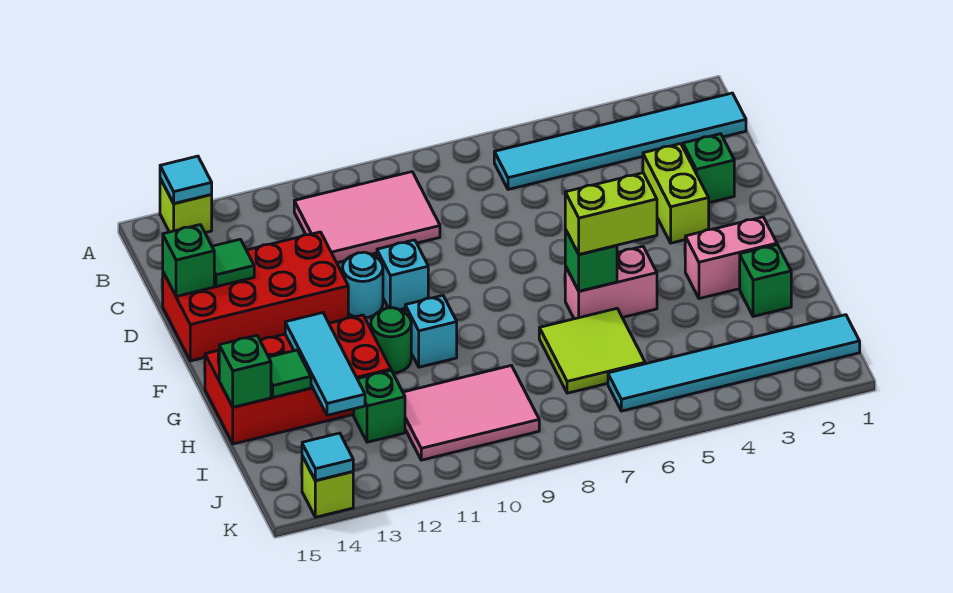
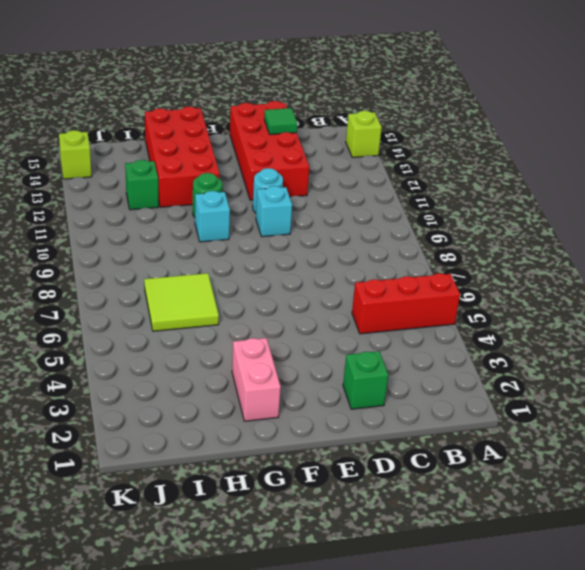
red 1x3 brick [352,273,460,334] -> cyan 1x6 tile [494,93,746,190]
none -> pink 2x3 tile [294,172,440,263]
none -> lime 1x2 brick [643,144,709,243]
none -> pink 1x2 brick [565,246,657,319]

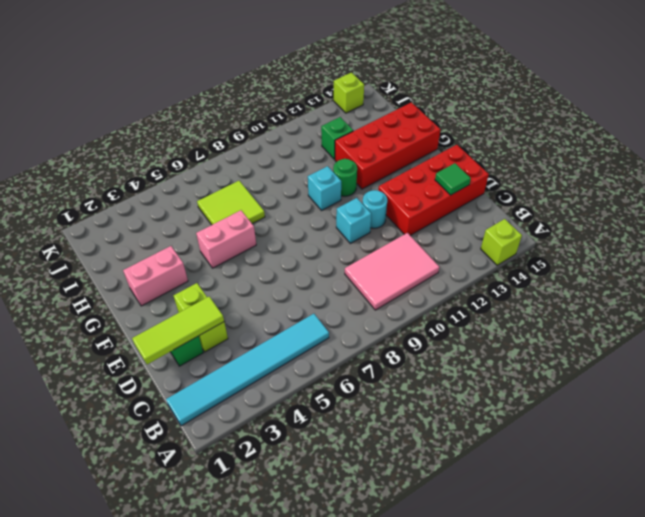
lime 1x3 tile [132,297,224,364] -> none
none -> green 1x1 brick [740,245,791,317]
none -> pink 2x3 tile [403,366,539,460]
none -> cyan 1x6 tile [608,315,860,411]

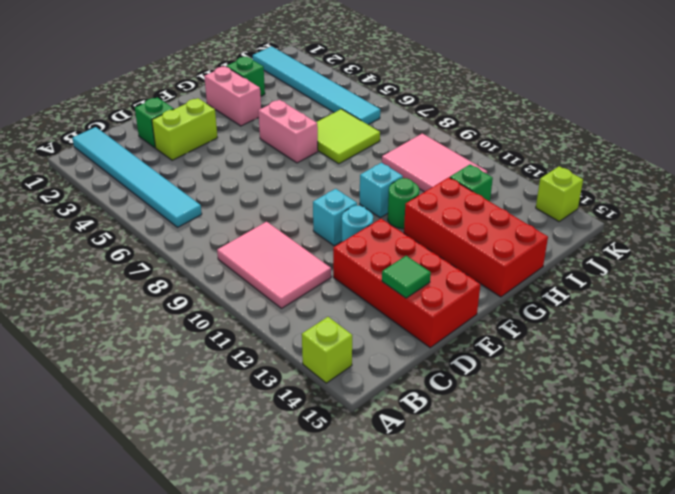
none -> cyan 1x1 tile [160,156,212,204]
none -> green 1x1 brick [163,225,214,296]
none -> green 1x1 brick [565,229,617,291]

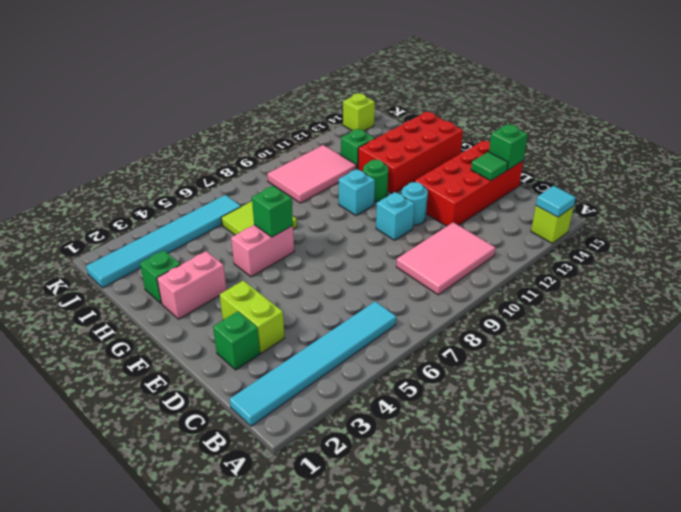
none -> cyan 1x3 tile [285,313,365,415]
none -> green 1x1 tile [269,350,311,397]
none -> green 1x1 brick [219,335,271,407]

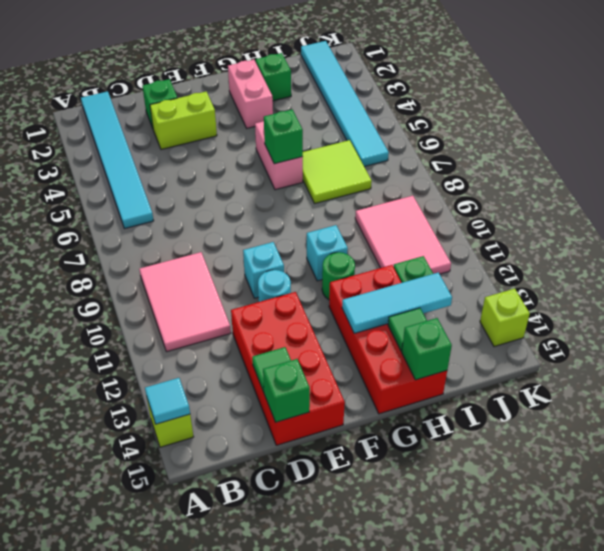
none -> cyan 1x1 tile [302,433,353,481]
none -> lime 1x2 brick [565,173,657,255]

